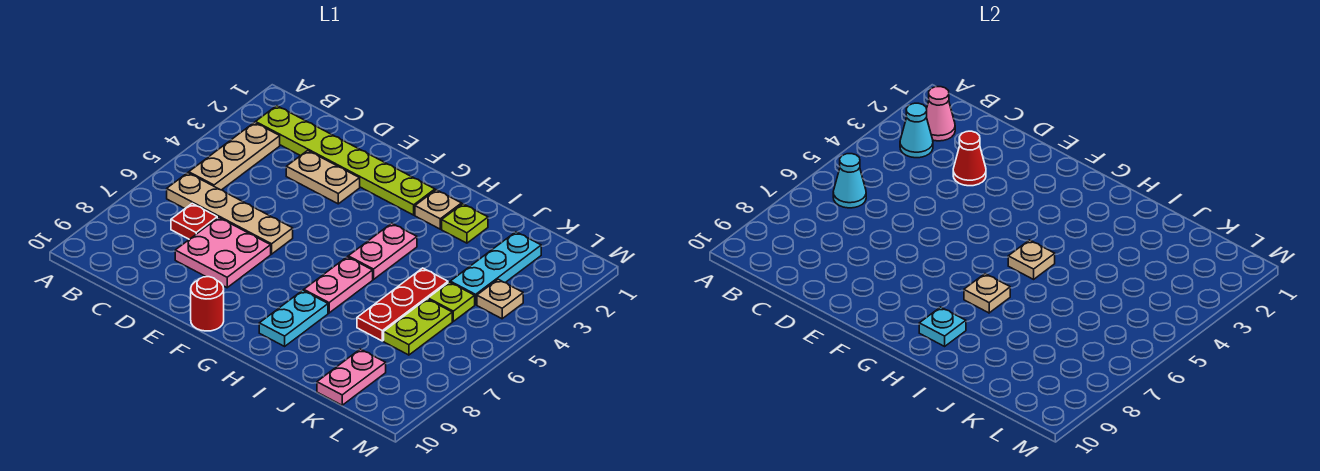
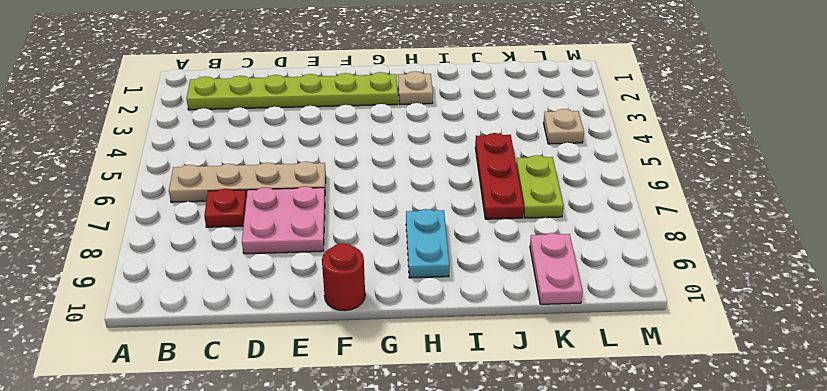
none -> tan 1x3 plate [189,122,280,190]
none -> tan 1x2 plate [286,150,360,204]
none -> pink 1x2 plate [348,223,417,279]

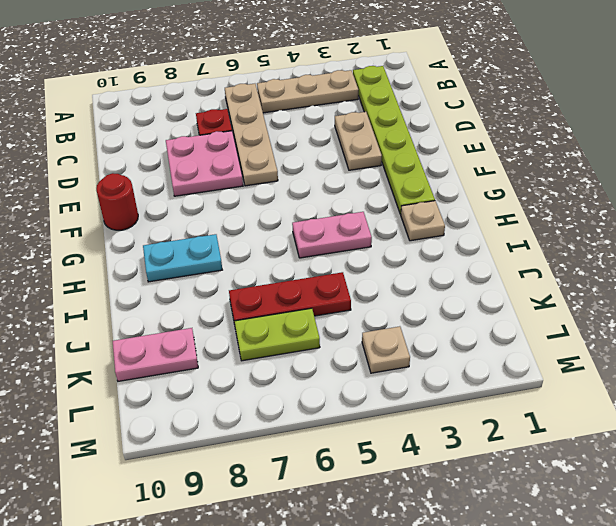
none -> pink 1x2 plate [304,257,373,313]
none -> lime 1x1 plate [442,204,488,243]
none -> cyan 1x3 plate [450,232,541,305]

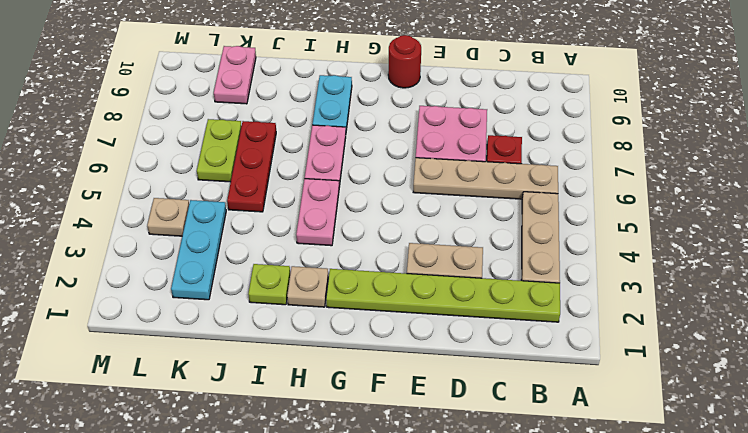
none -> lime 1x1 plate [428,282,475,321]
none -> pink 1x1 cone [926,87,955,141]
none -> cyan 1x1 cone [900,103,933,158]

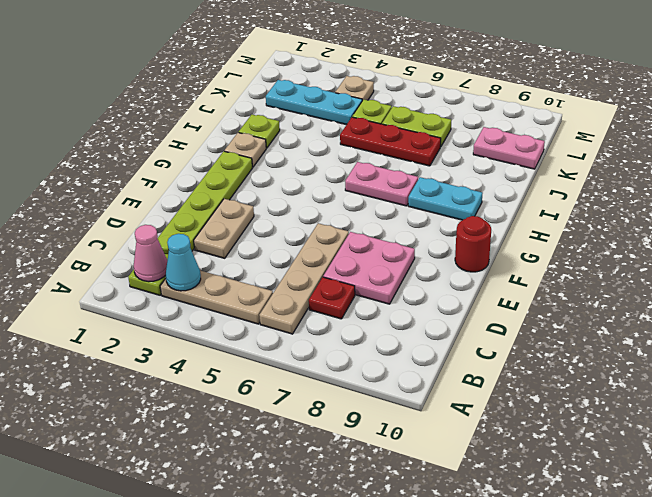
none -> pink 1x2 plate [348,223,417,279]
none -> cyan 1x1 cone [833,154,866,208]
none -> red 1x1 cone [953,131,986,186]

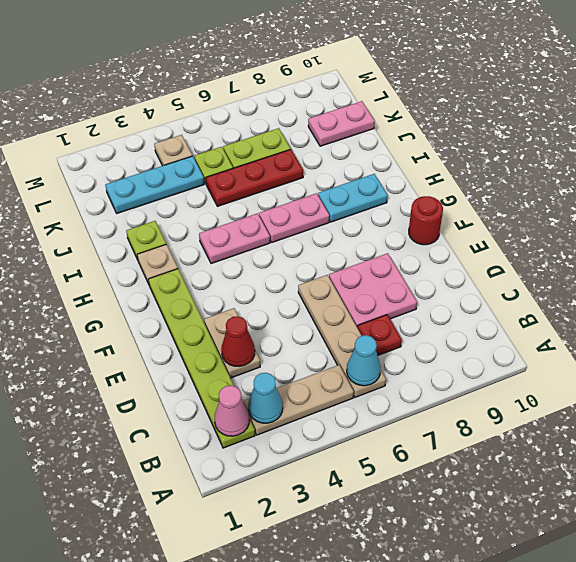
none -> tan 1x1 plate [1008,240,1055,279]
none -> tan 1x1 plate [964,274,1010,313]
none -> cyan 1x1 plate [919,307,966,346]

